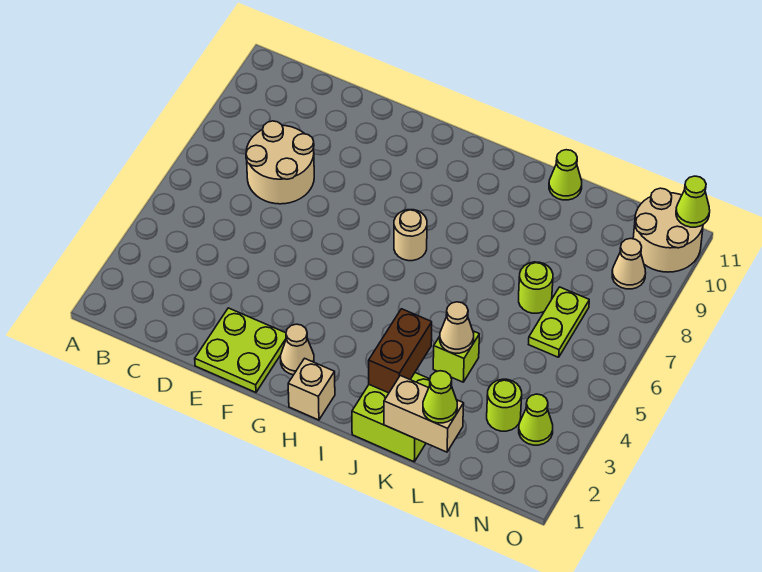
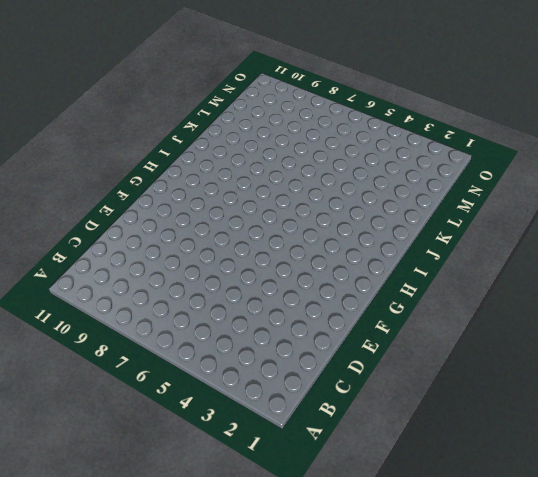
none -> tan 2x2 round brick [246,121,314,204]
none -> lime 2x2 plate [195,308,286,392]
none -> tan 1x1 cone [281,324,314,375]

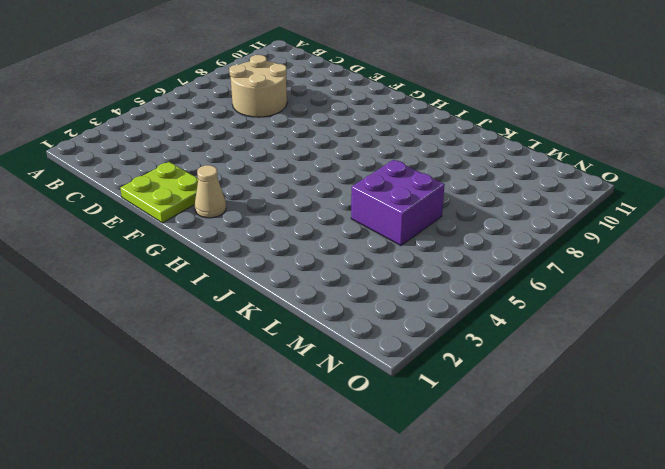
purple 2x2 brick [351,160,445,245] -> none
none -> tan 1x1 brick [288,358,335,420]
none -> tan 1x1 round brick [394,210,427,261]
none -> lime 2x2 brick [352,373,430,462]

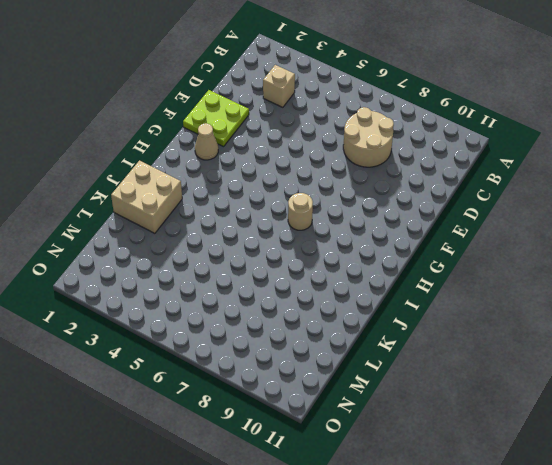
tan 1x1 brick [263,65,295,107] -> tan 1x1 brick moved to [288,358,335,420]
tan 2x2 brick [111,161,182,233] -> lime 2x2 brick [352,373,430,462]
none -> lime 1x1 brick [433,331,479,382]
none -> lime 1x1 cone [549,150,582,200]
none -> lime 1x1 round brick [519,262,553,313]

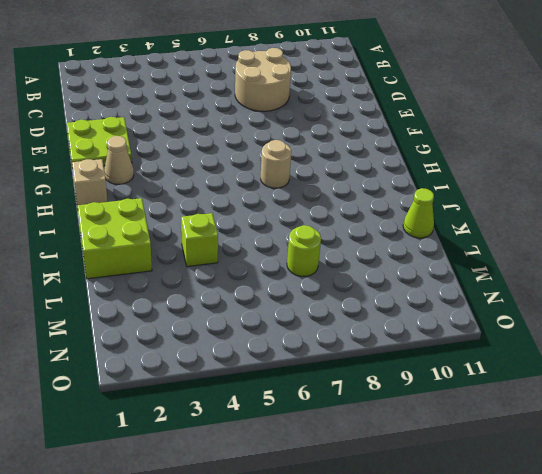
none -> lime 1x1 round brick [487,379,522,431]
none -> lime 1x2 plate [529,287,589,357]
none -> lime 1x1 cone [519,394,553,445]

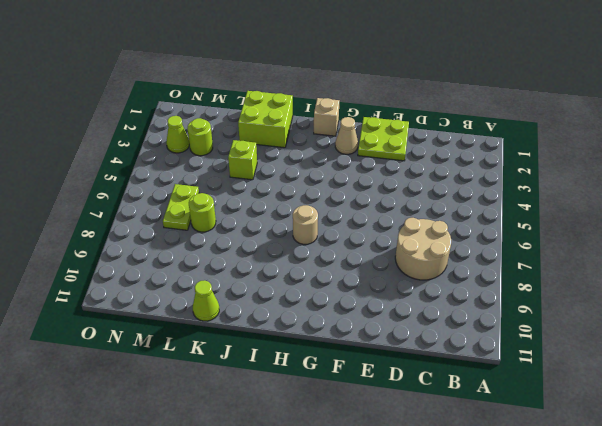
none -> tan 1x1 cone [612,238,646,289]
none -> tan 2x2 round brick [633,188,703,272]
none -> brown 1x2 brick [369,309,432,393]

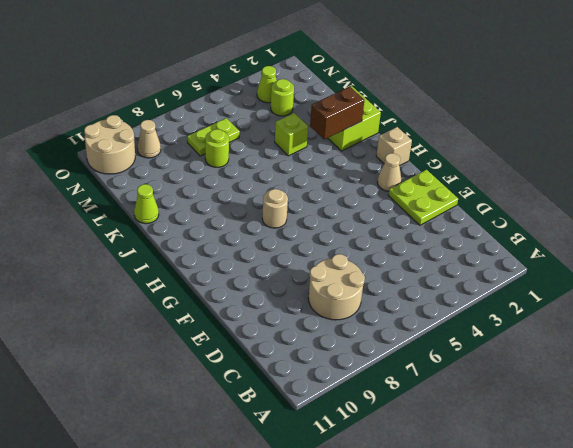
none -> tan 1x2 brick [384,376,464,452]
none -> tan 1x1 cone [440,302,474,353]
none -> lime 1x1 cone [676,176,710,227]

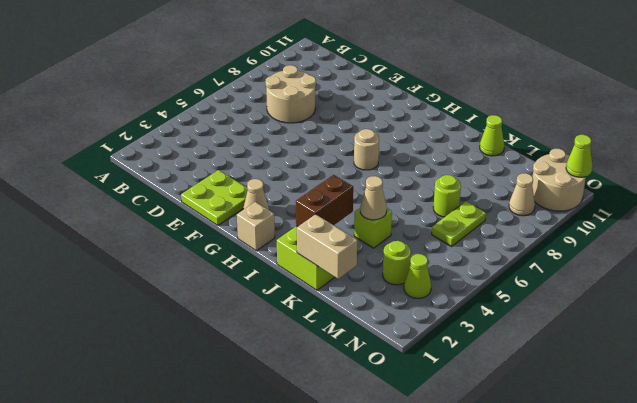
none -> lime 1x1 cone [423,371,457,423]

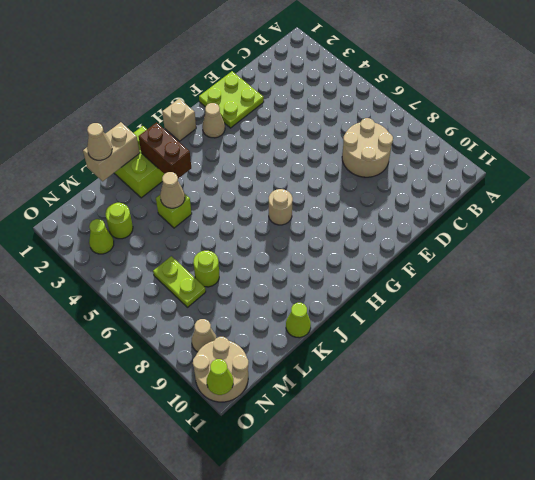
tan 1x1 cone [87,123,112,160] -> lime 1x1 cone [423,371,457,423]

